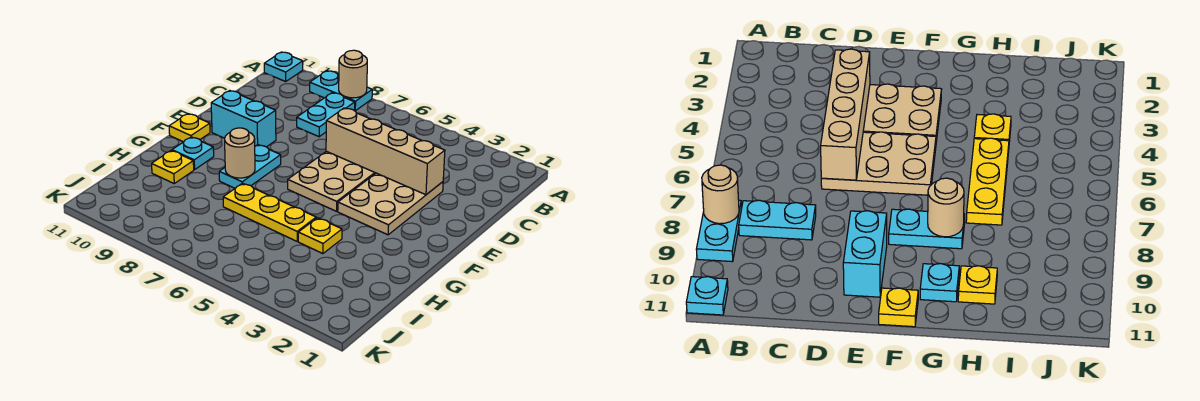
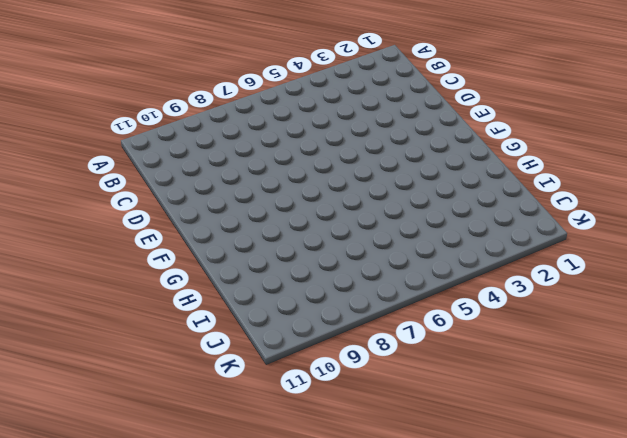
none -> cyan 1x2 plate [310,71,372,111]
none -> cyan 1x1 plate [264,52,303,81]
none -> cyan 1x2 plate [297,93,355,137]

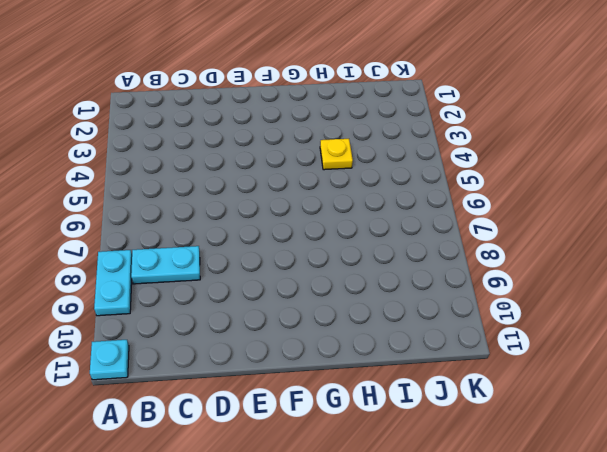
none -> tan 2x3 plate [338,173,443,235]
none -> tan 2x3 plate [288,151,376,211]
none -> cyan 1x2 brick [211,91,276,147]

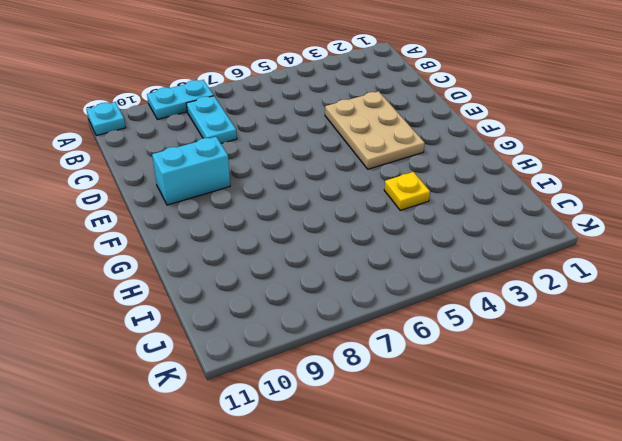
none -> tan 2x3 plate [288,151,376,211]
none -> cyan 1x2 plate [219,145,281,188]
none -> yellow 1x1 plate [169,114,210,142]

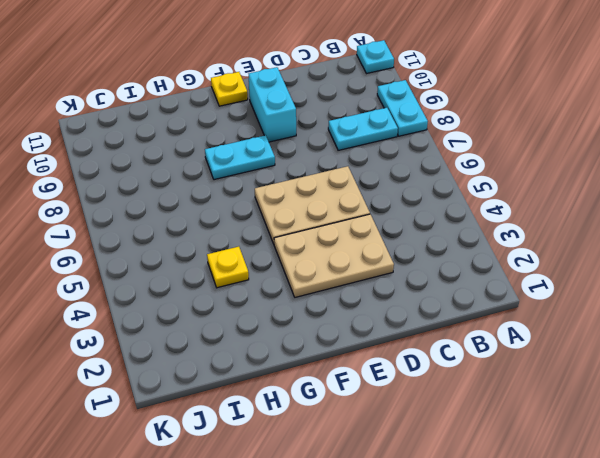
none -> cyan 1x1 plate [172,137,214,170]
none -> yellow 1x3 plate [223,183,316,241]
none -> yellow 1x1 plate [152,151,194,183]

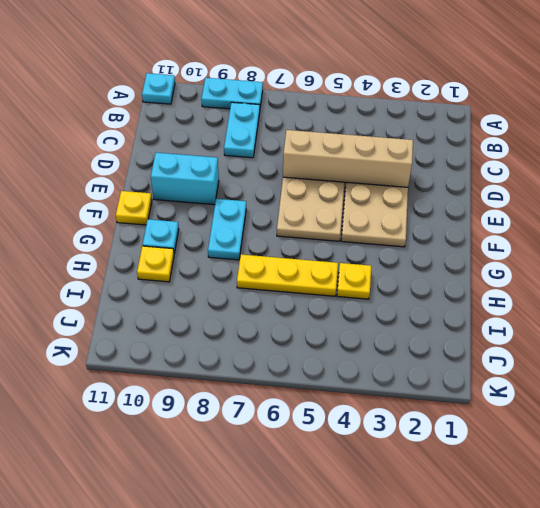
none -> tan 1x1 round brick [339,50,367,98]
none -> tan 1x1 round brick [225,128,255,178]

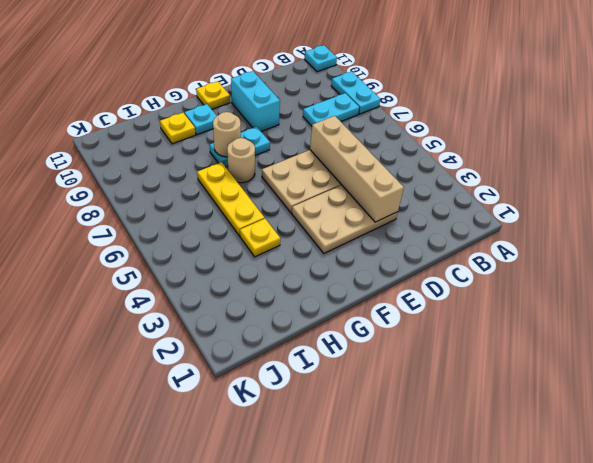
tan 1x1 round brick [227,138,255,183] -> tan 1x1 round brick moved to [339,50,367,98]

